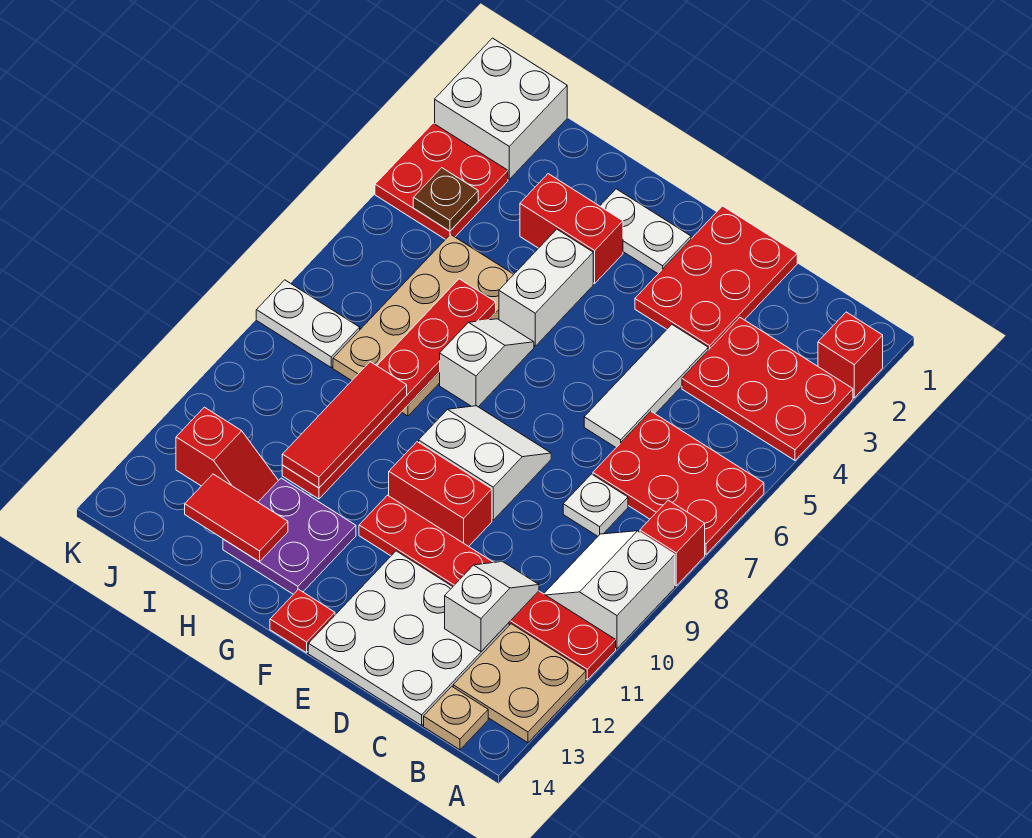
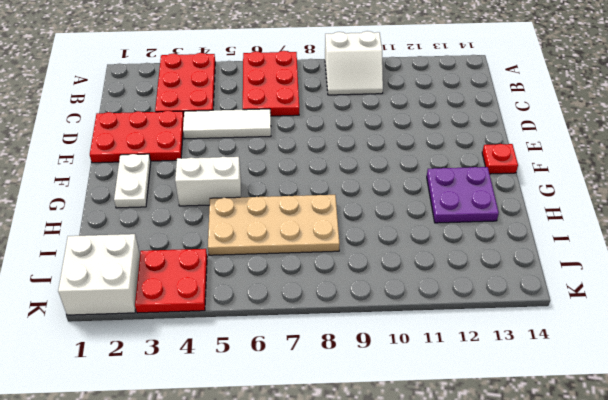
none -> red 1x1 brick [818,312,883,398]
none -> red 1x1 brick [640,500,705,586]
none -> red 1x6 plate [359,495,616,680]
none -> tan 2x2 plate [453,624,586,743]

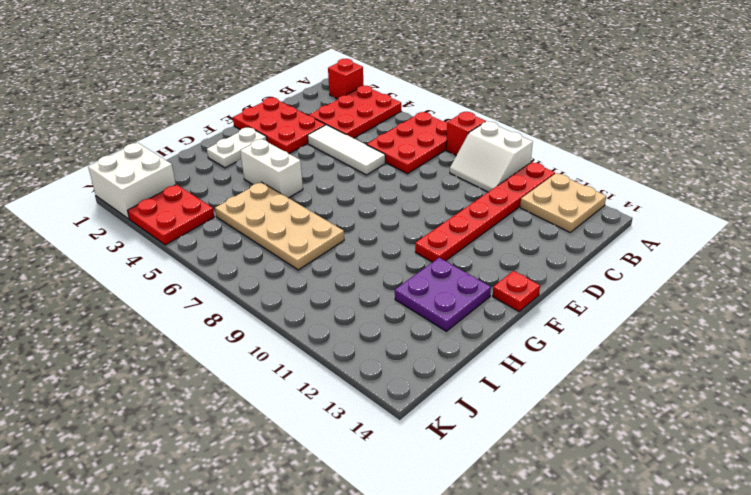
none -> tan 1x1 plate [424,687,488,750]
none -> white 1x1 plate [563,474,628,536]
none -> white 3x3 plate [308,551,509,725]
none -> white 2x2 slope [419,406,551,520]

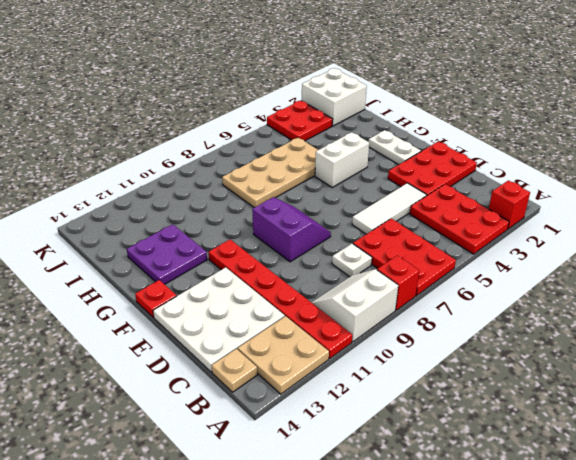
purple 2x2 slope [252,197,331,262] -> white 2x2 slope [419,406,551,520]
none -> red 1x2 brick [389,442,492,546]
none -> red 1x2 brick [520,174,623,284]
none -> white 1x2 slope [440,319,534,407]
none -> red 1x2 slope [176,407,278,502]

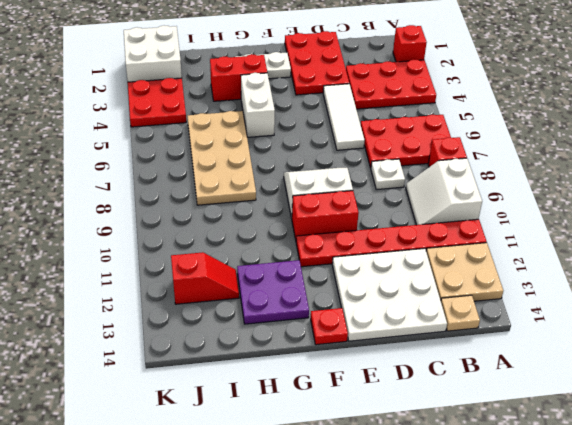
none -> white 1x2 slope [440,319,534,407]
none -> white 1x2 plate [256,280,360,367]
none -> white 1x2 slope [445,561,539,652]
none -> red 1x6 plate [282,279,496,499]

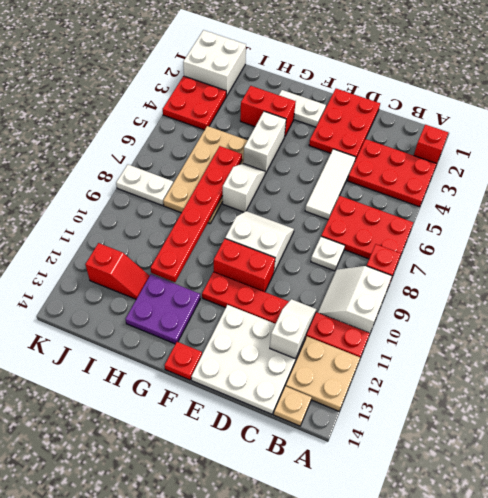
none -> red 1x2 tile [185,474,288,562]
none -> brown 1x1 plate [413,168,478,231]
none -> red 1x3 tile [282,362,407,488]

